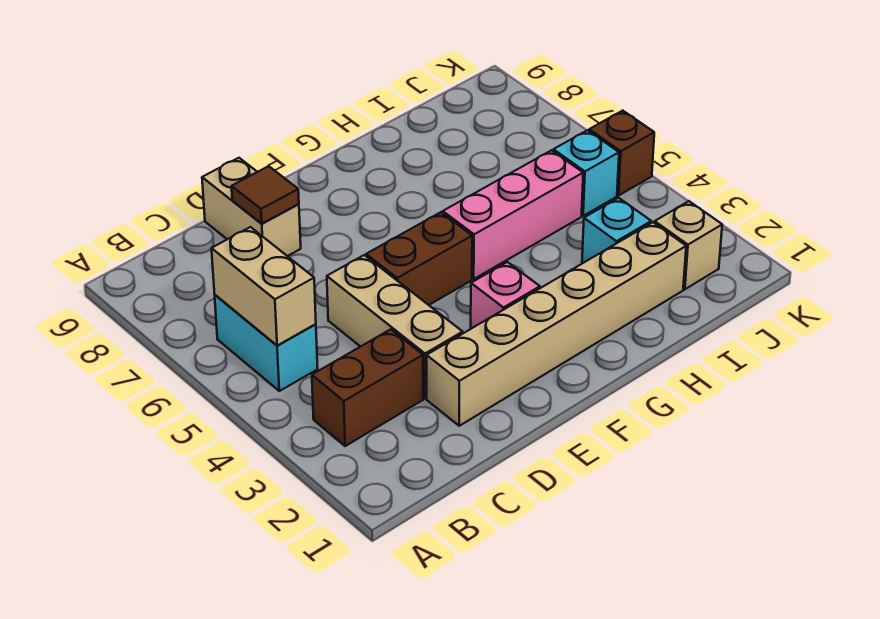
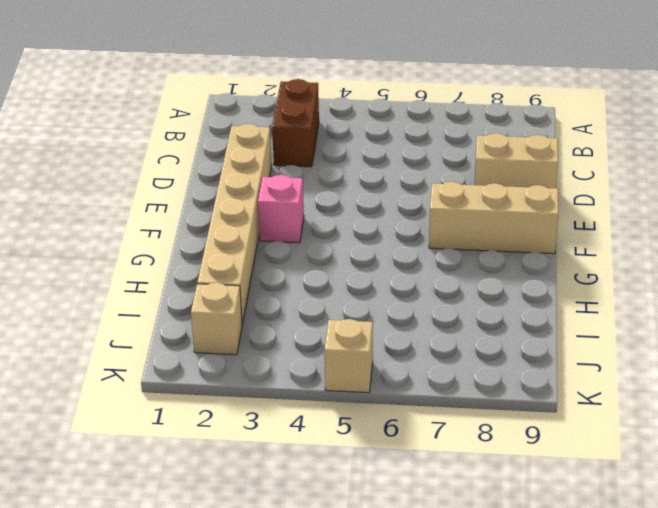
tan 1x3 brick [429,182,558,254] -> tan 1x3 brick moved to [327,255,463,398]
tan 1x1 brick [325,319,373,393] -> brown 1x1 brick [589,111,654,195]
none -> cyan 1x2 brick [215,295,318,391]
none -> brown 1x2 brick [366,212,472,305]
none -> pink 1x3 brick [443,150,583,279]

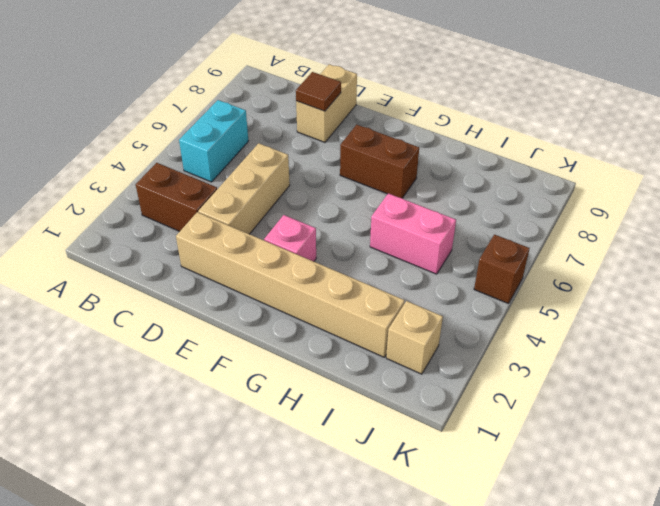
brown 1x2 brick [340,125,419,198] -> brown 1x2 brick moved to [366,212,472,305]
pink 1x2 brick [370,193,456,274] -> pink 1x3 brick [443,150,583,279]
none -> cyan 1x1 brick [582,198,651,263]
none -> cyan 1x1 brick [553,130,619,216]
none -> tan 1x2 brick [212,227,316,346]

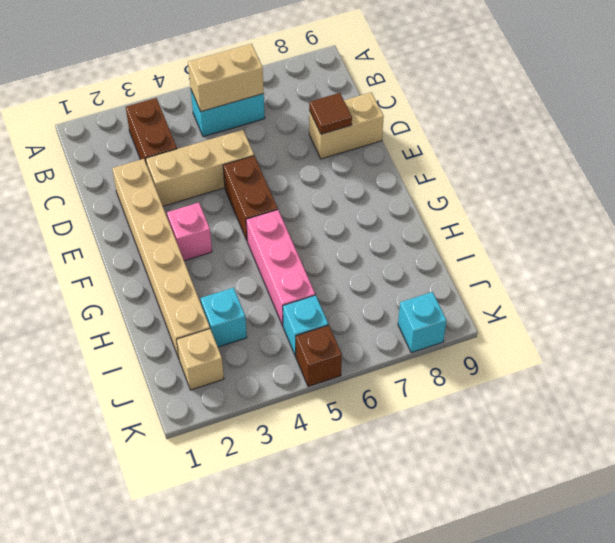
cyan 1x1 brick [398,292,446,353] -> none

